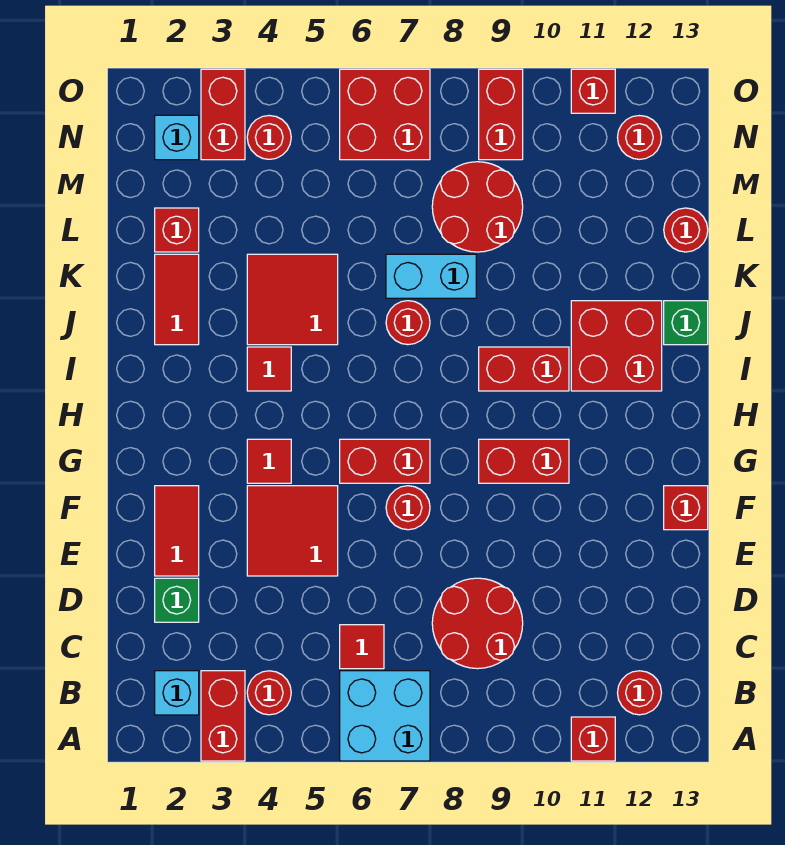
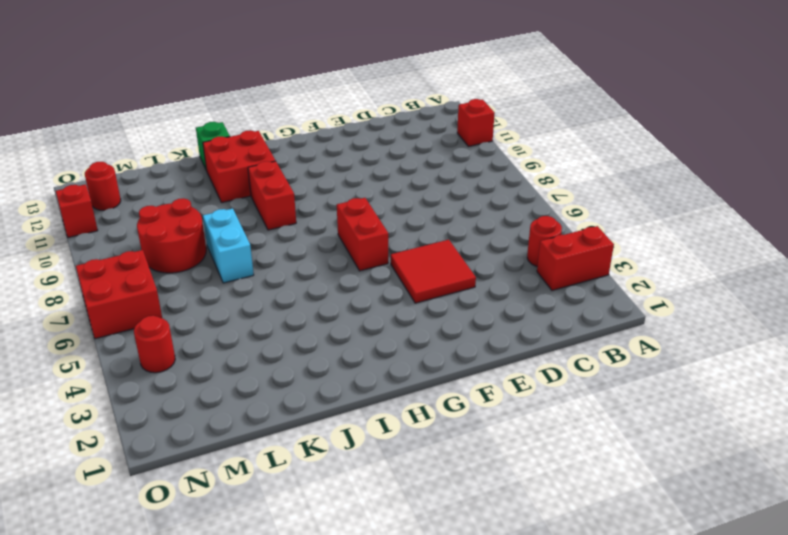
none -> cyan 2x2 brick [340,671,430,761]
none -> cyan 1x1 brick [155,671,199,715]
none -> red 1x1 round brick [618,671,661,715]
none -> red 1x1 tile [340,625,384,669]

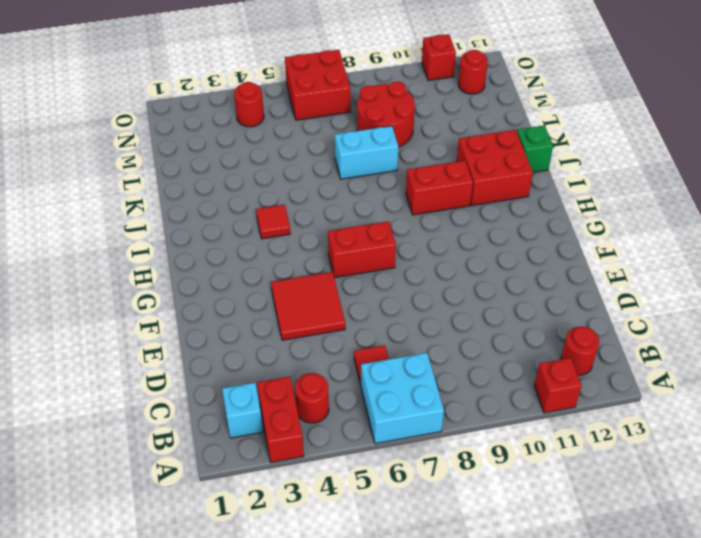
none -> red 2x2 round brick [432,578,523,669]
none -> green 1x1 brick [155,578,199,622]
none -> red 1x2 tile [155,486,199,576]
none -> red 1x1 round brick [386,486,430,530]

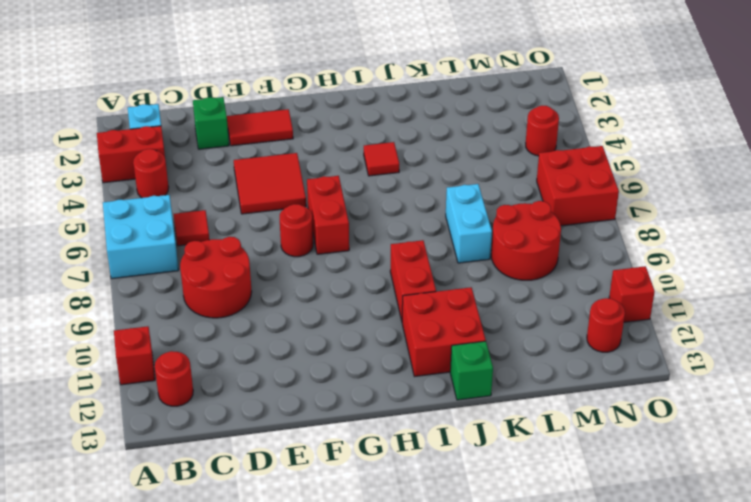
none -> red 1x1 brick [664,486,708,530]
none -> red 1x1 tile [247,439,291,483]
none -> red 1x2 brick [479,439,569,483]
none -> red 1x2 tile [155,254,199,345]

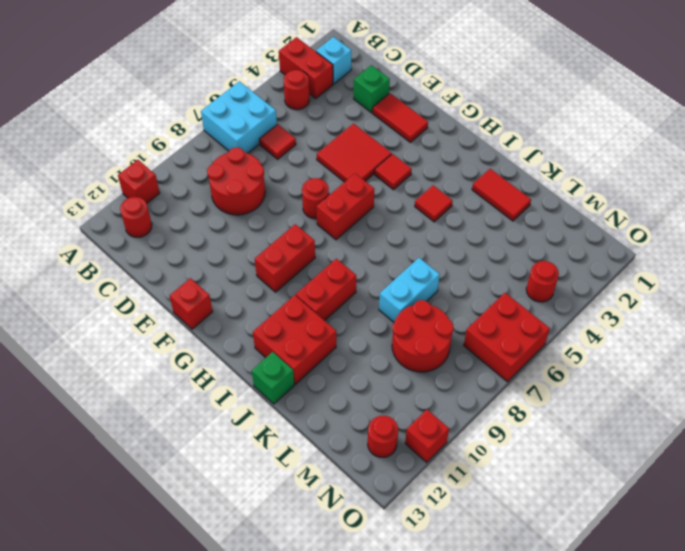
none -> red 2x2 tile [247,254,338,345]
none -> red 1x1 round brick [386,301,430,345]
none -> red 1x1 brick [155,208,199,252]
none -> red 1x1 round brick [664,208,708,252]

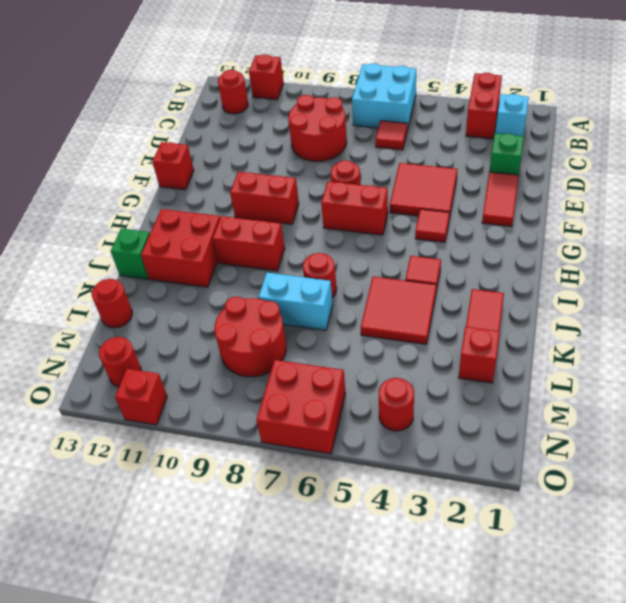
none -> red 1x1 round brick [247,671,291,715]
none -> cyan 1x1 brick [155,115,199,160]
none -> red 1x2 brick [201,69,245,160]
none -> red 1x2 brick [479,69,523,160]

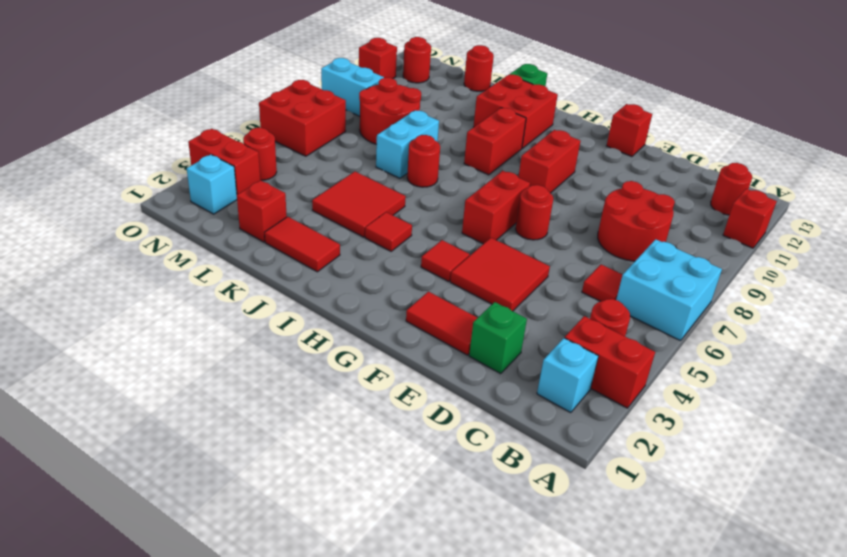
cyan 1x2 brick [321,58,384,116] -> red 1x2 brick [479,69,523,160]

